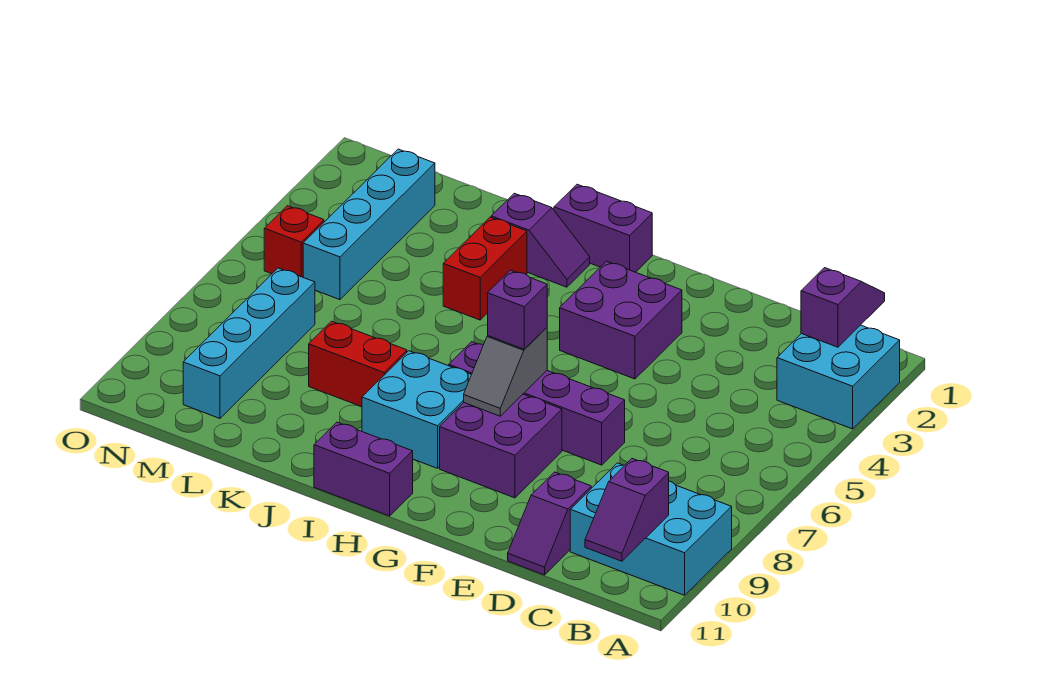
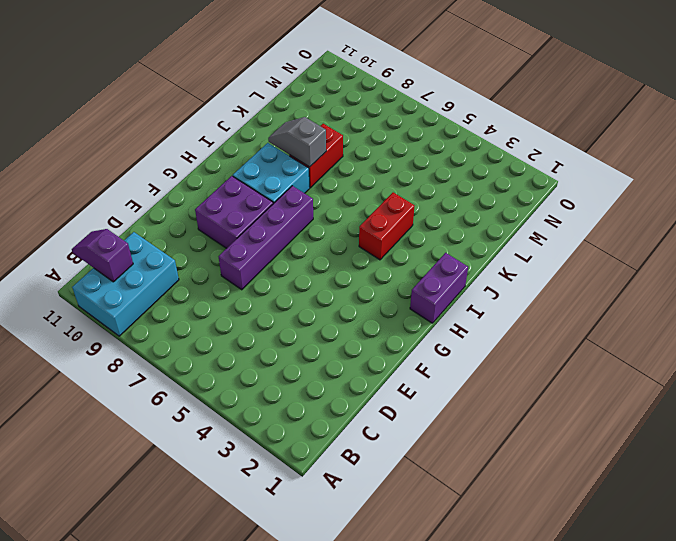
red 1x2 brick [359,192,414,260] -> red 1x2 brick turned to [443,217,527,320]
grey 1x2 slope [268,117,326,167] -> grey 1x2 slope moved to [464,328,547,416]
none -> cyan 2x2 brick [777,325,900,429]
none -> purple 1x2 slope [508,472,591,575]
none -> purple 2x2 brick [560,261,682,379]

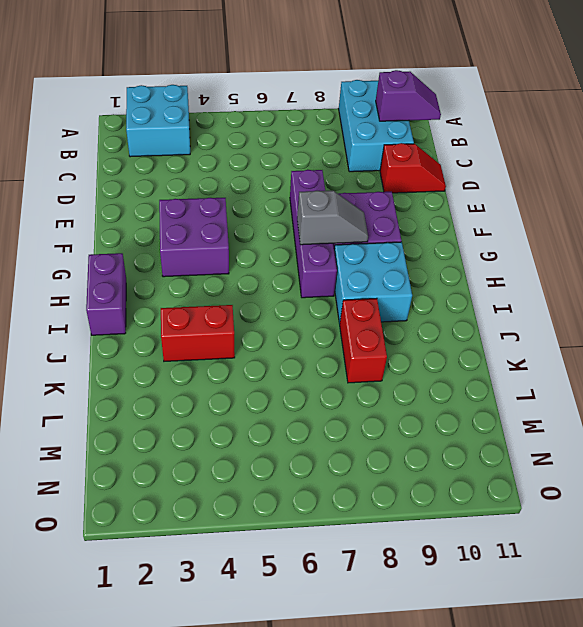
red 1x2 slope [380,143,446,193] -> purple 1x2 slope [508,472,591,575]
none -> purple 1x2 brick [314,422,413,516]
none -> purple 1x2 slope [491,193,590,287]
none -> cyan 1x4 brick [303,149,435,300]

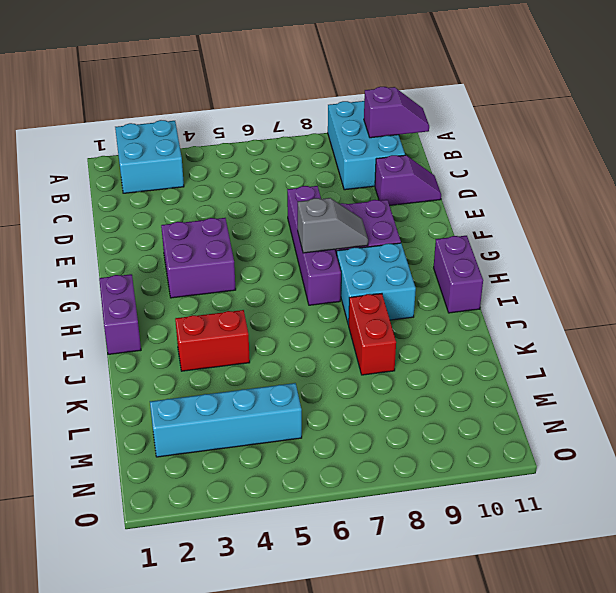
none -> purple 1x2 slope [491,193,590,287]
none -> cyan 1x4 brick [183,268,315,418]
none -> red 1x1 brick [264,206,324,277]

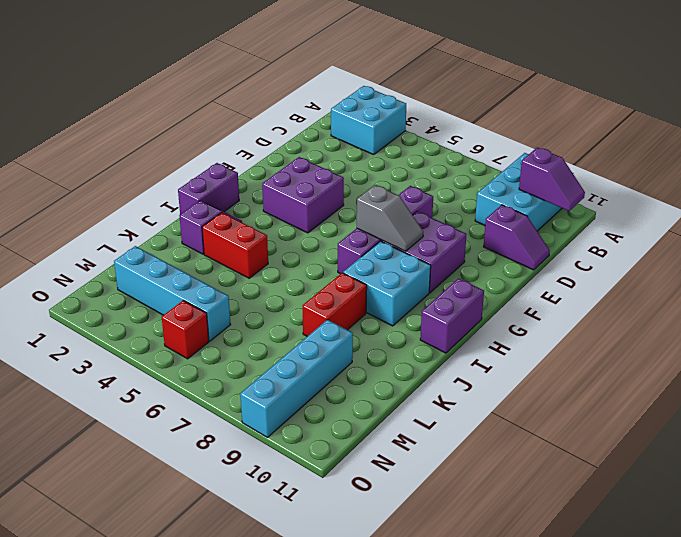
cyan 1x4 brick [240,320,353,437] -> cyan 1x4 brick turned to [183,268,315,418]
none -> purple 1x2 slope [801,268,885,347]
none -> purple 1x1 brick [488,270,547,349]

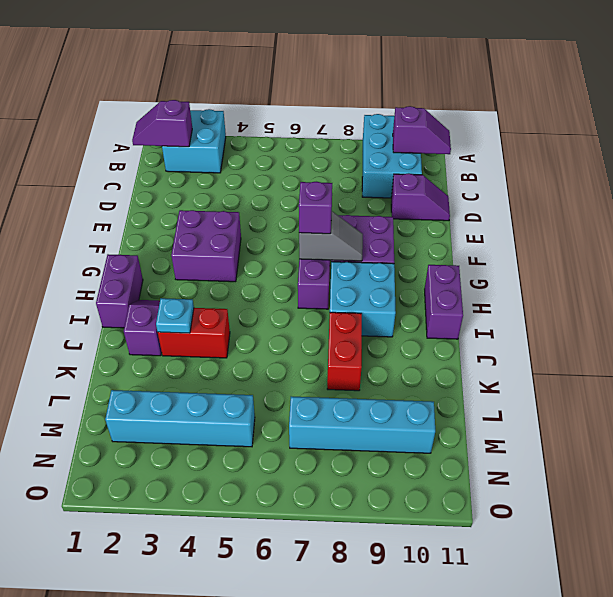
cyan 1x1 plate [156,298,194,333] -> none
none -> red 1x1 brick [264,206,324,277]

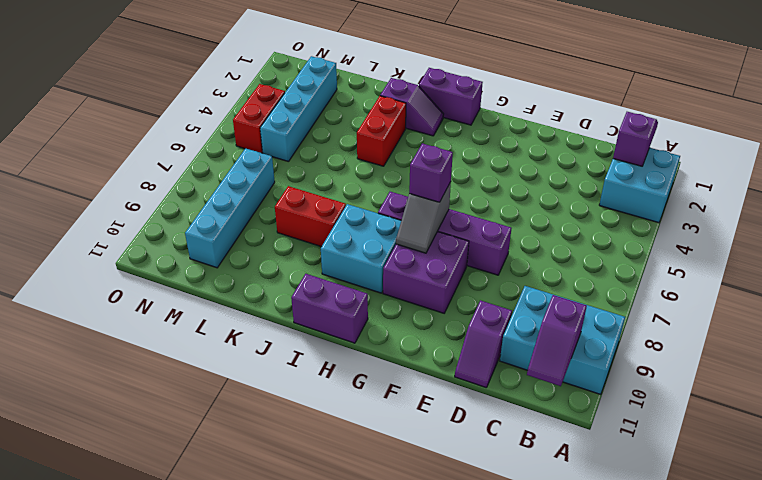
red 1x2 brick [233,84,285,153] -> red 1x1 brick [264,206,324,277]
none -> purple 2x2 brick [560,261,682,379]

